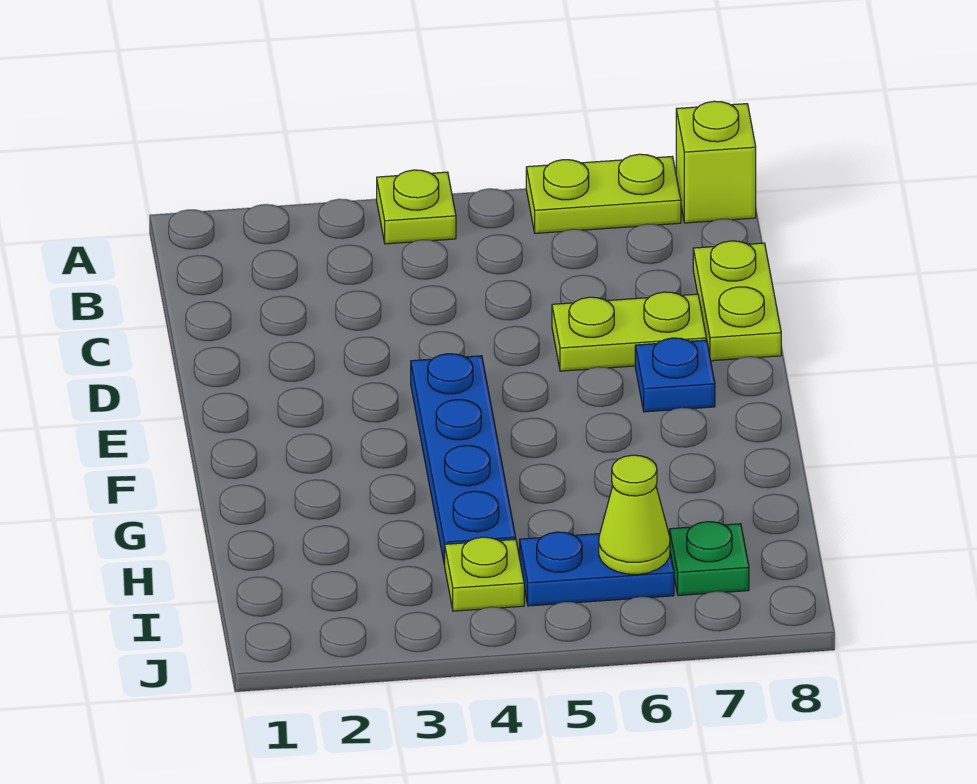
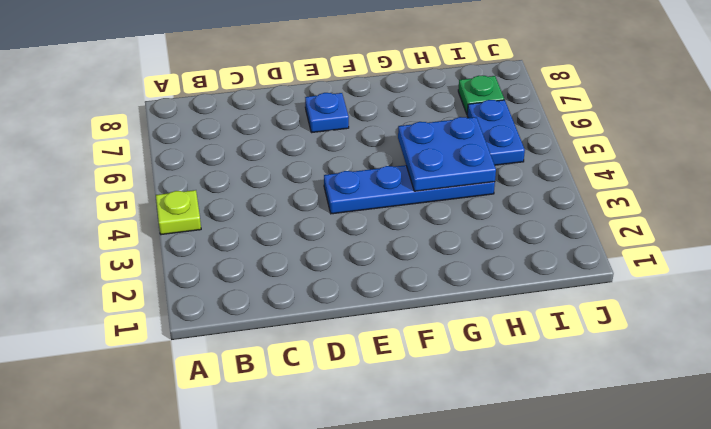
blue 2x2 plate [398,117,496,191] -> none
none -> lime 1x2 plate [526,154,681,233]
none -> lime 1x1 brick [676,101,756,223]

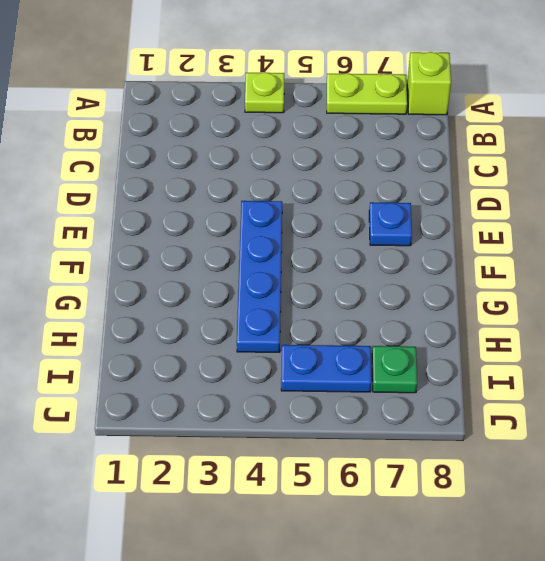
none -> lime 1x2 plate [693,241,781,361]
none -> lime 1x2 plate [552,292,706,371]

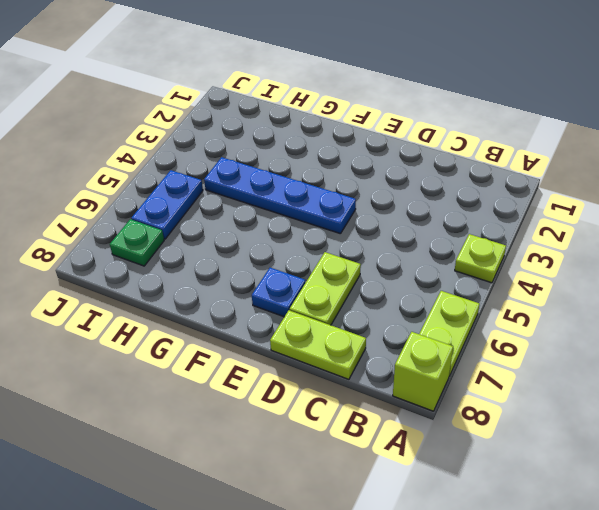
none -> lime 1x1 plate [445,537,524,611]
none -> lime 1x1 cone [599,455,670,574]

